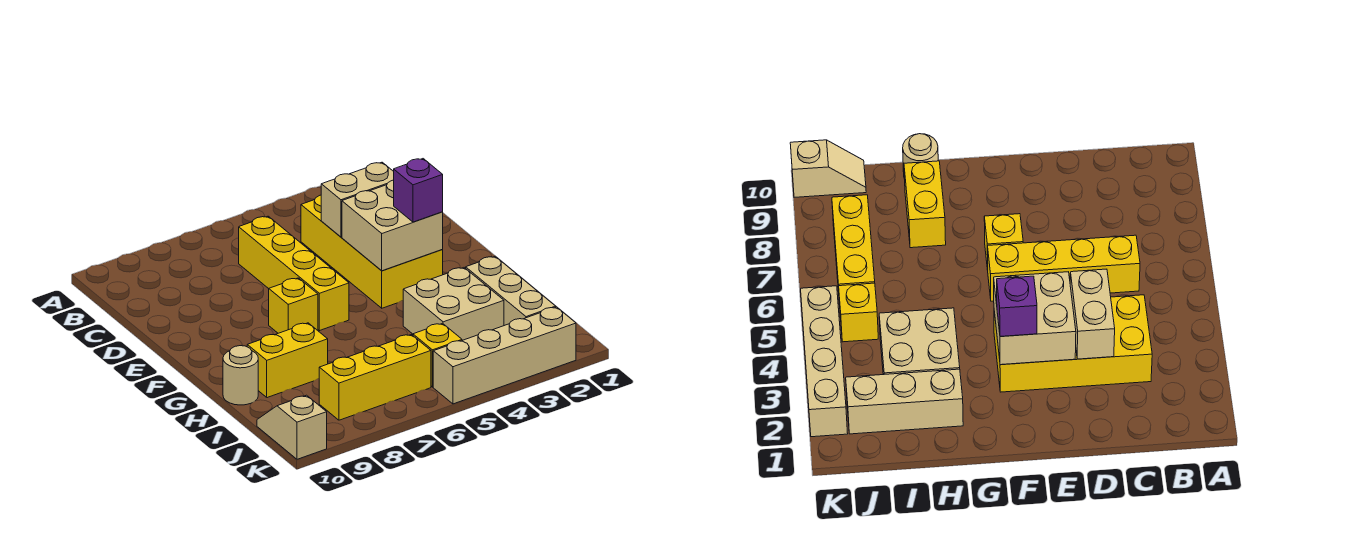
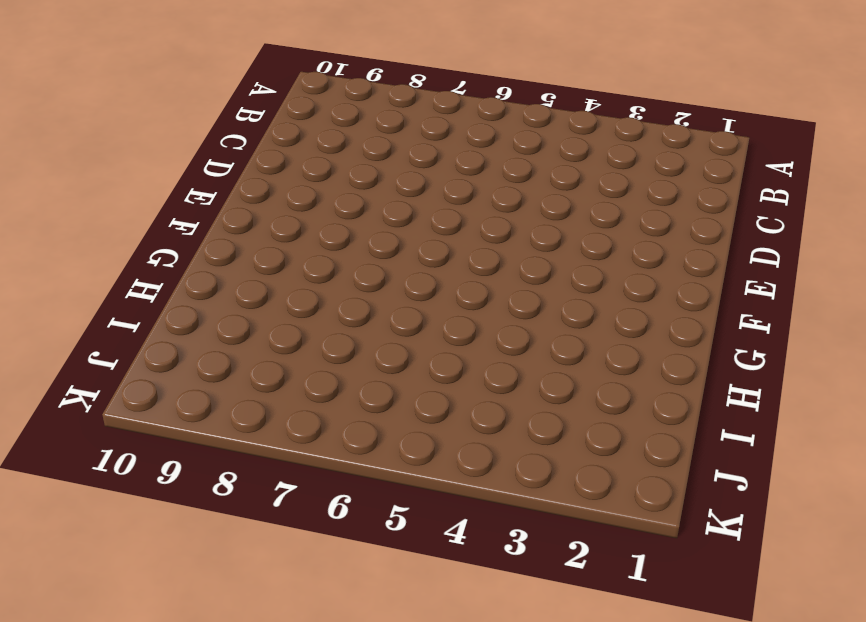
none -> yellow 2x4 brick [301,195,443,308]
none -> yellow 1x4 brick [239,216,349,331]
none -> yellow 1x1 brick [269,278,318,333]

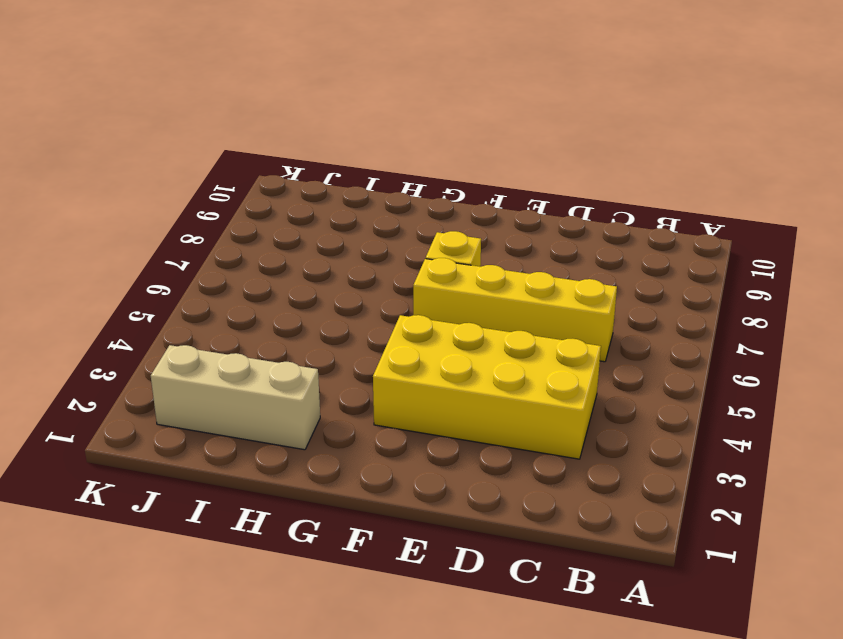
none -> tan 2x2 brick [403,268,504,340]
none -> yellow 1x2 brick [247,323,328,398]
none -> tan 1x1 round brick [223,346,258,405]

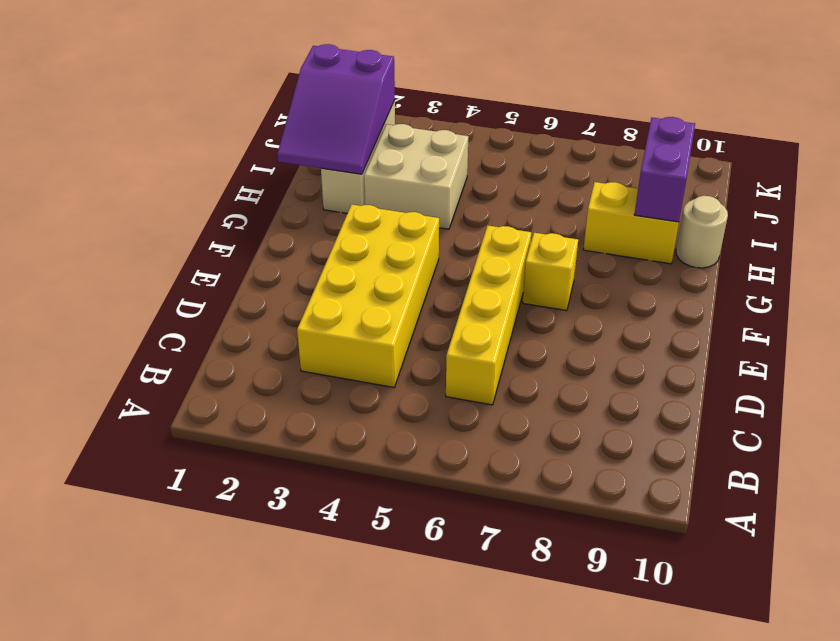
purple 2x3 slope [277,44,395,174] -> none
purple 1x2 brick [634,117,695,222] -> none
none -> yellow 1x1 brick [413,323,462,387]
none -> yellow 1x3 brick [319,335,431,420]
none -> tan 1x2 slope [257,395,327,459]

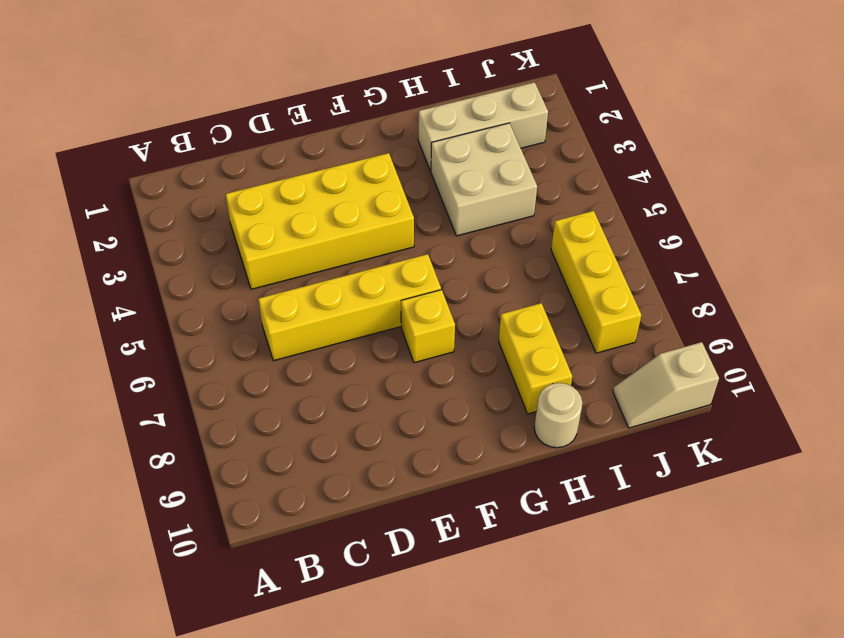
none -> yellow 1x1 brick [413,323,462,387]
none -> tan 1x4 brick [433,307,576,404]
none -> tan 1x2 brick [321,162,394,237]

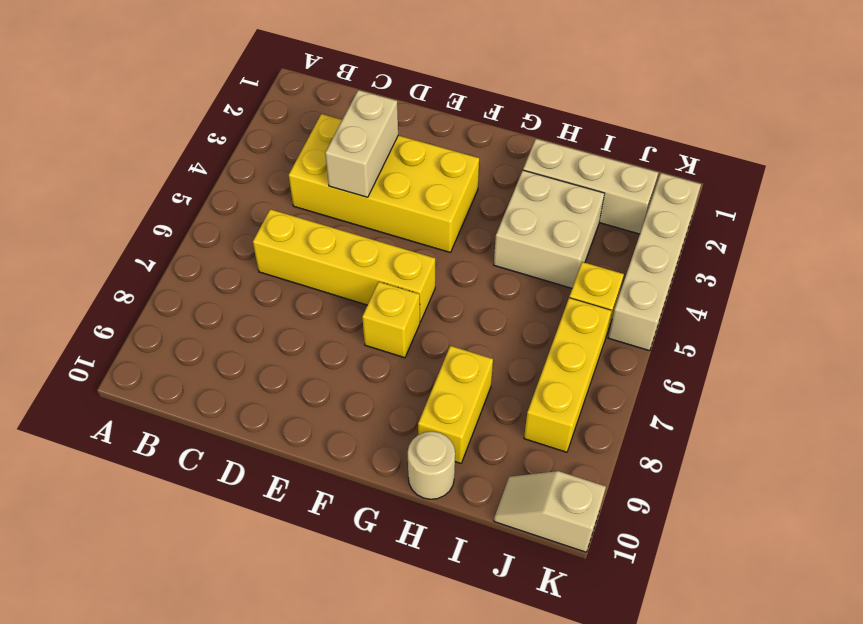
none -> tan 2x2 brick [342,180,443,271]
none -> purple 1x1 brick [394,159,443,222]

